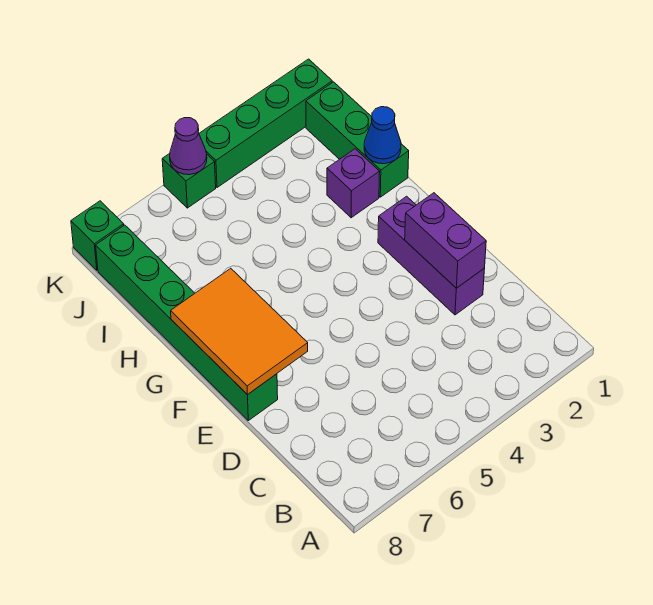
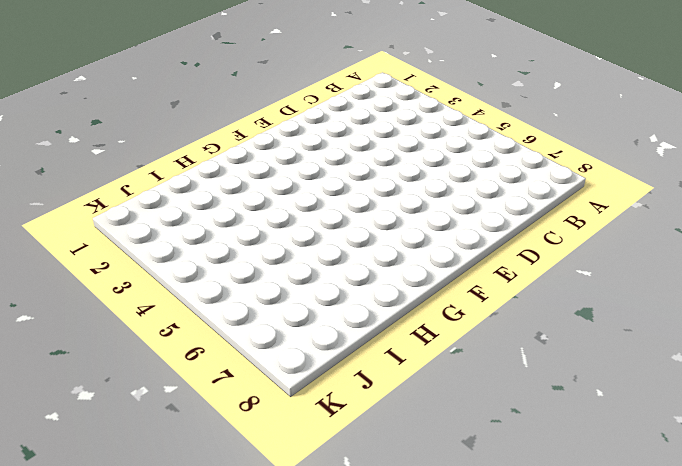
none -> purple 1x3 brick [378,196,485,315]
none -> green 1x6 brick [96,225,278,421]

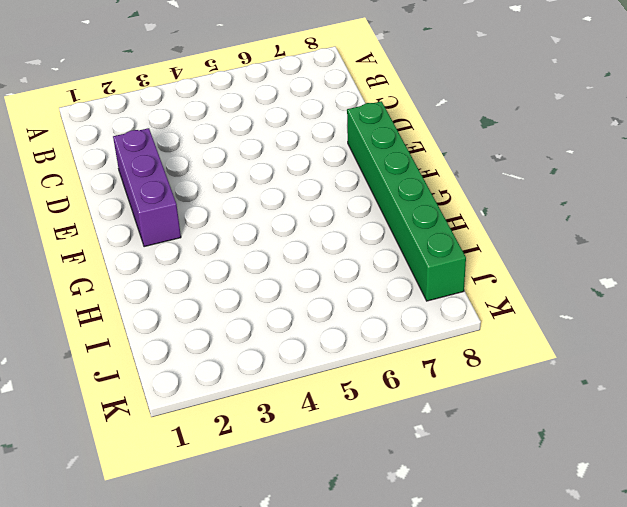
none -> green 1x3 brick [306,82,409,197]
none -> purple 1x1 brick [327,149,380,218]

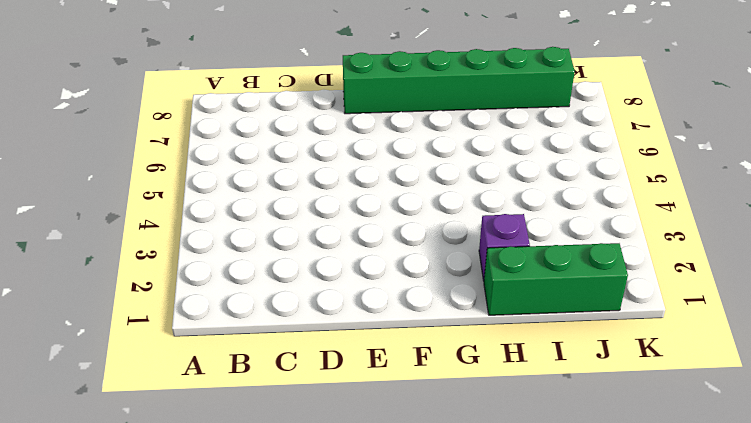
none -> purple 1x3 brick [378,196,485,315]
none -> green 1x4 brick [199,59,332,188]

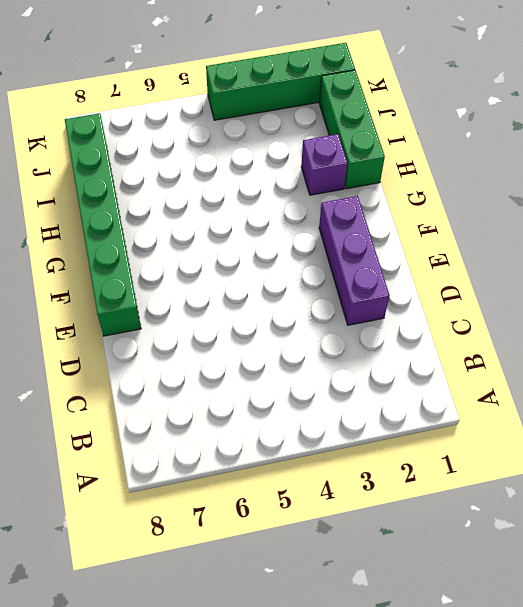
none -> green 1x1 brick [162,154,216,208]
none -> green 1x1 brick [71,201,124,270]

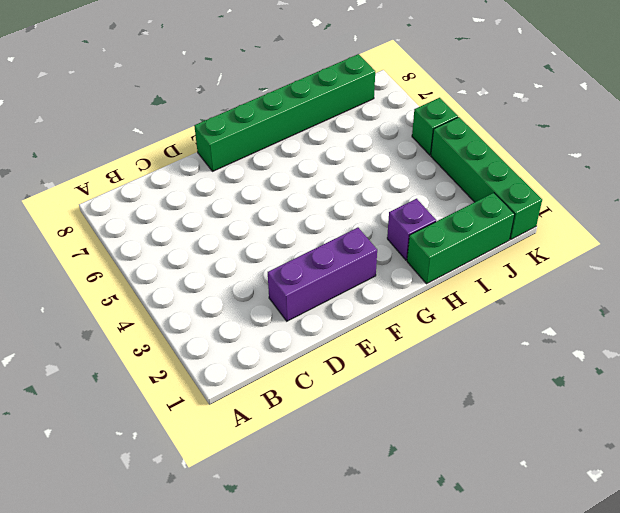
none -> green 1x1 brick [71,201,124,270]
none -> purple 1x2 brick [405,193,486,288]

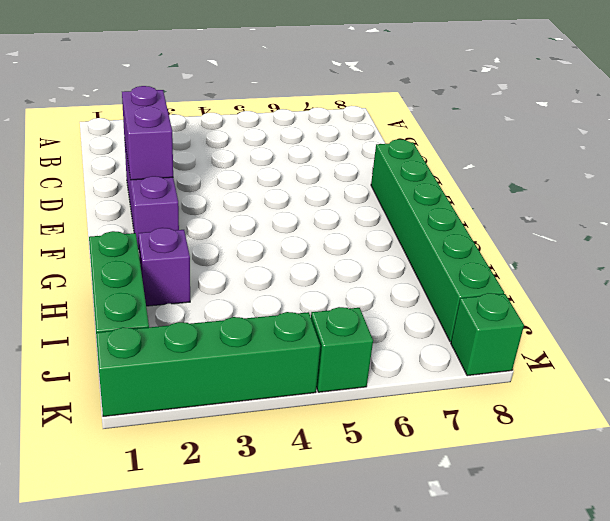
none -> orange 2x3 tile [171,268,308,394]
none -> blue 1x1 cone [364,107,401,164]

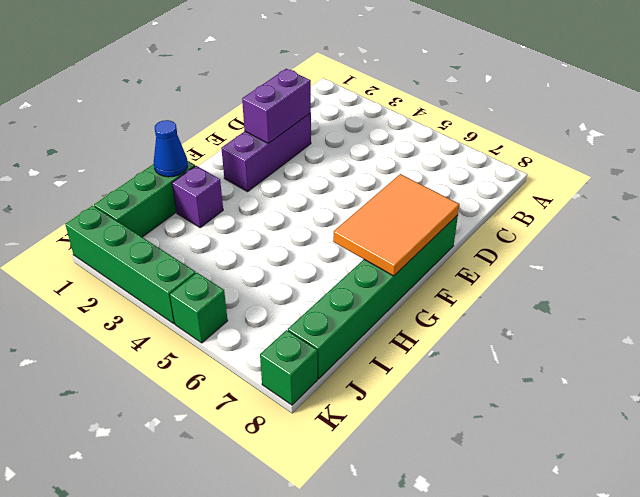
none -> purple 1x1 cone [170,118,207,175]

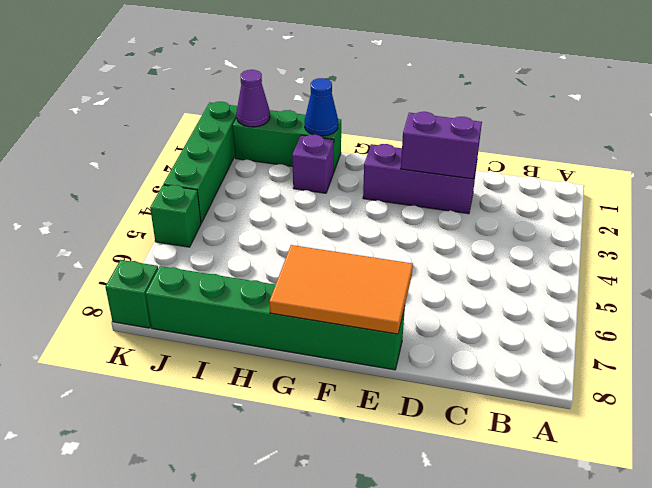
purple 1x1 cone [236,70,270,127] -> purple 1x1 cone moved to [170,118,207,175]

